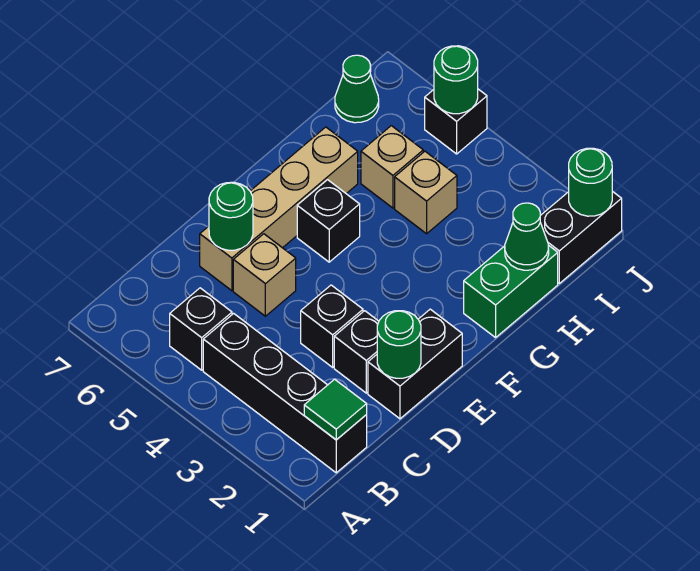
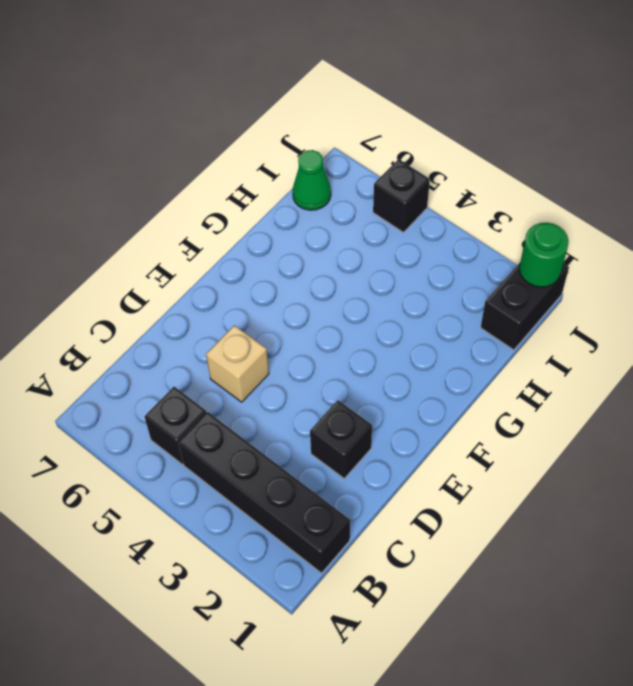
none -> black 1x2 brick [368,309,462,419]
none -> black 1x1 brick [301,285,363,367]
none -> tan 1x4 brick [200,127,358,291]

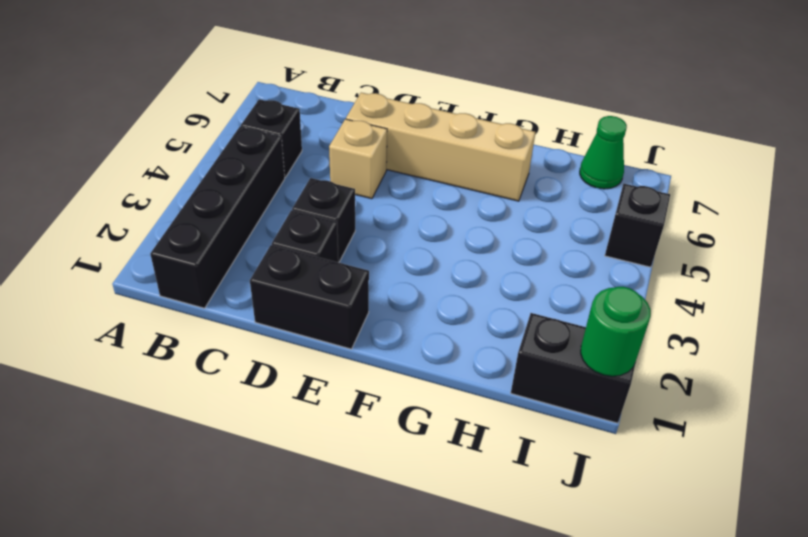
none -> black 1x1 brick [297,180,360,262]
none -> green 1x2 brick [464,245,558,338]
none -> tan 1x1 brick [395,151,457,234]

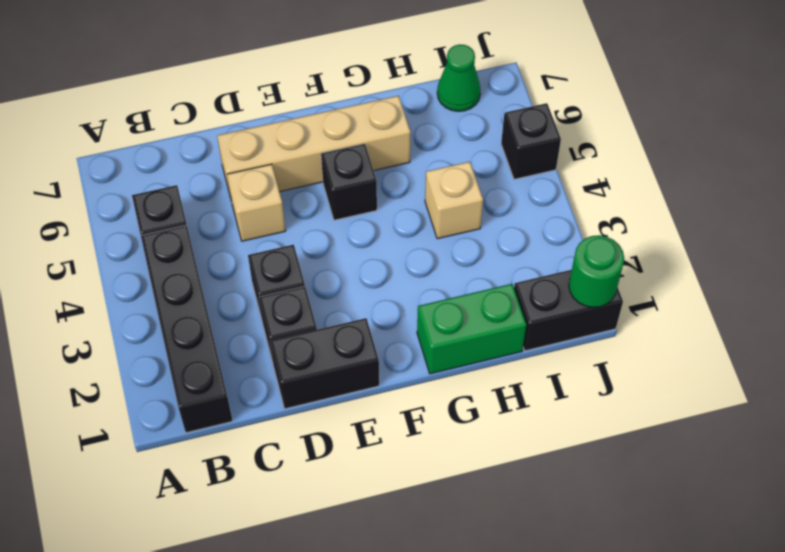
none -> tan 1x1 brick [361,126,423,208]
none -> green 1x1 tile [304,379,367,440]
none -> green 1x1 round brick [377,311,421,378]

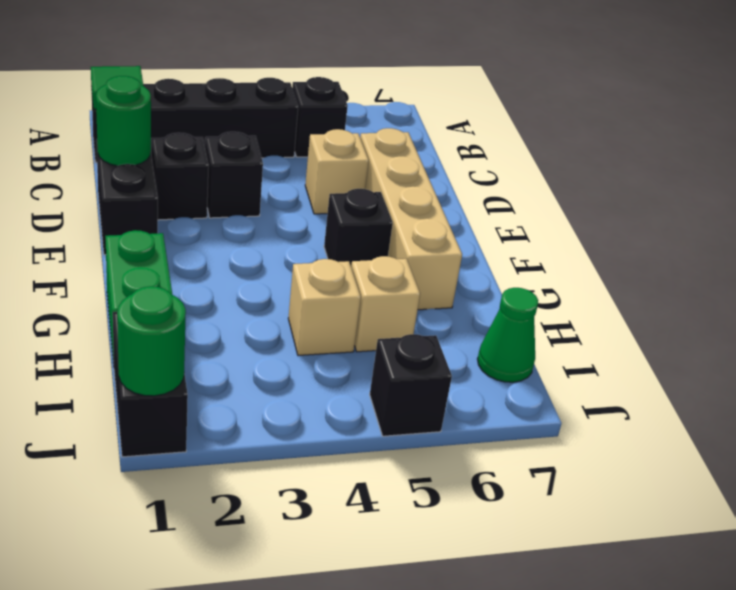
none -> green 1x1 round brick [209,182,253,250]
none -> green 1x1 cone [505,203,549,270]
none -> green 1x1 round brick [434,46,478,114]

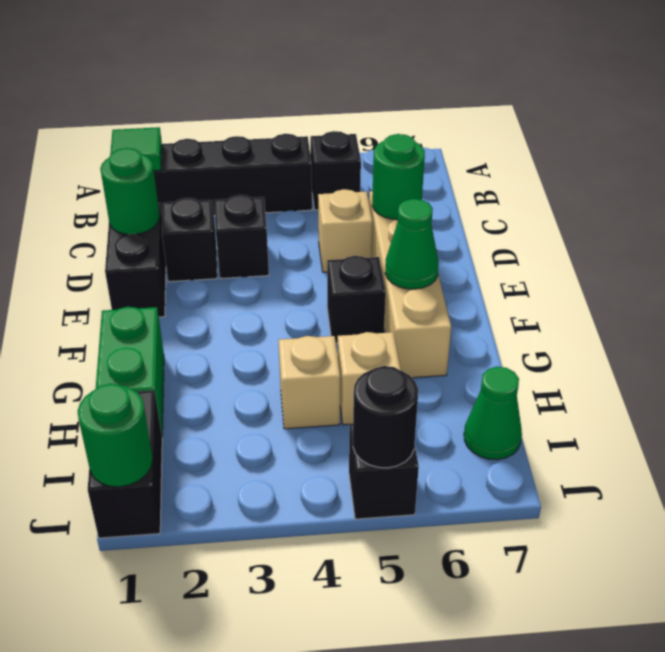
green 1x1 cone [385,199,438,289] -> green 1x1 cone moved to [505,203,549,270]
black 1x1 round brick [353,366,418,468] -> green 1x1 round brick [434,46,478,114]

